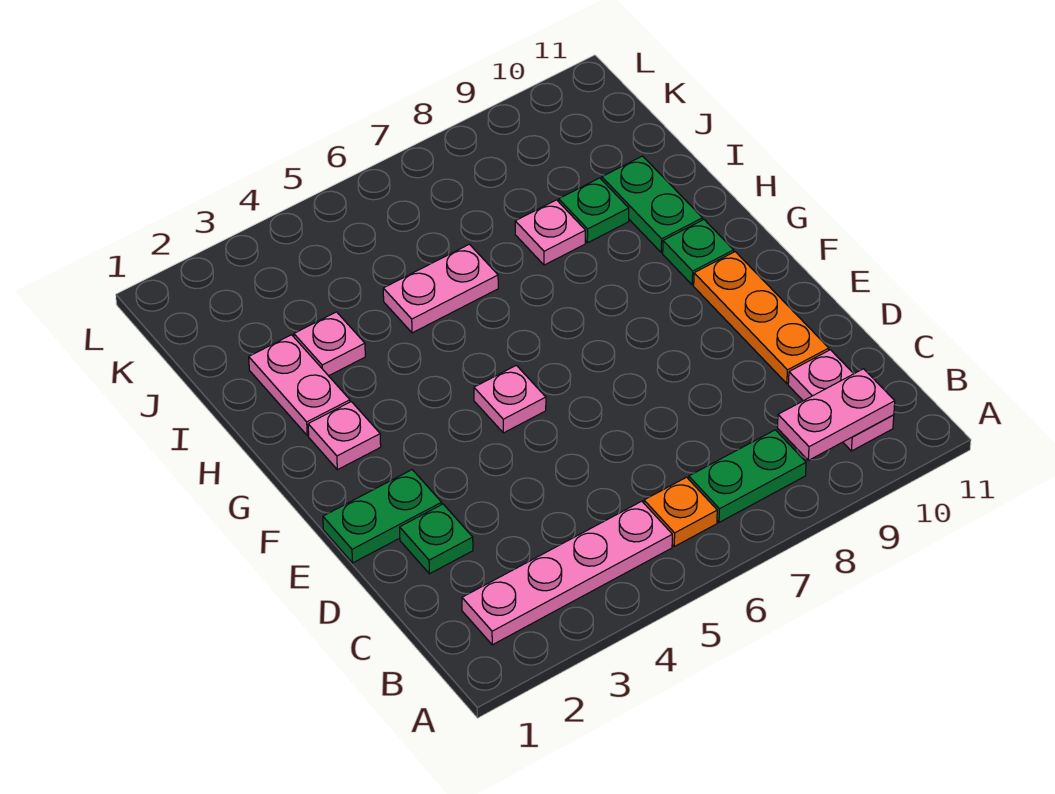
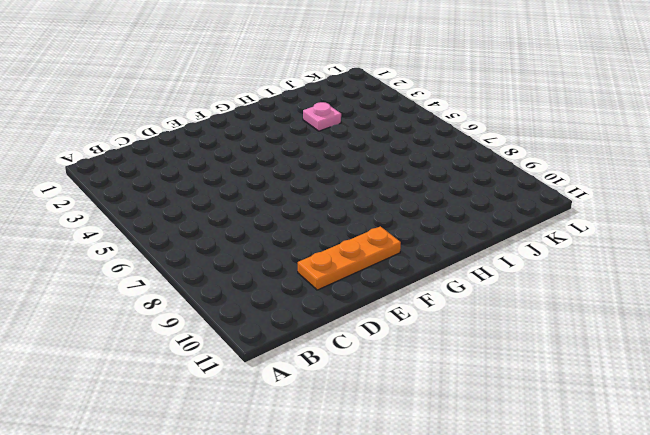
none -> pink 1x4 plate [462,501,672,645]
none -> orange 1x1 plate [644,477,717,547]
none -> green 1x2 plate [689,430,806,522]

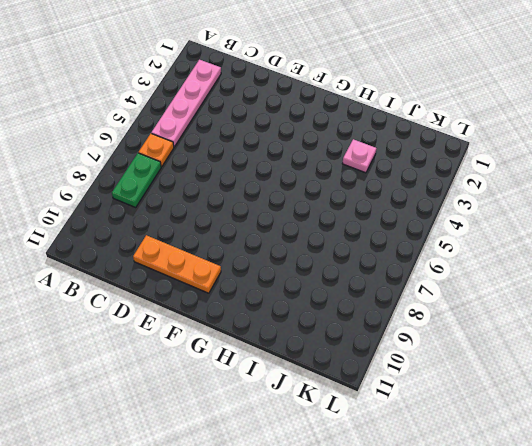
none -> pink 1x2 plate [788,350,894,451]
none -> green 1x1 plate [400,504,473,574]
none -> green 1x2 plate [323,470,442,563]

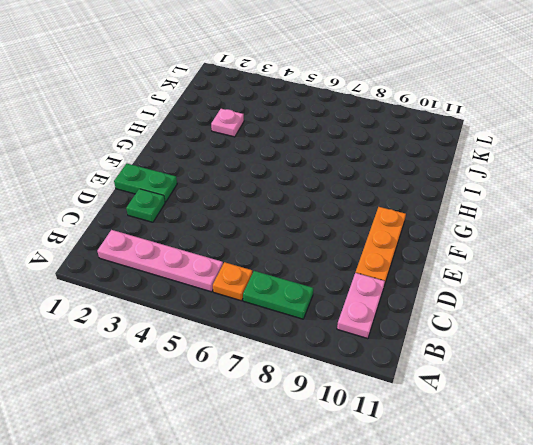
none -> pink 1x1 plate [474,365,546,433]
none -> pink 1x1 plate [308,402,381,470]
none -> green 1x1 plate [663,220,734,285]

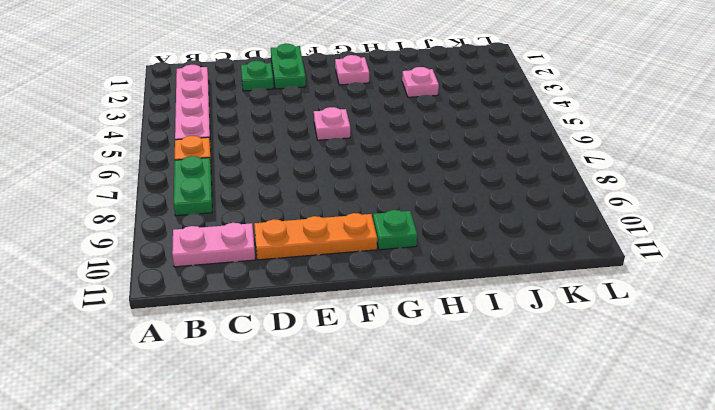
none -> pink 1x2 plate [249,335,350,436]
none -> green 1x2 plate [602,156,703,253]
none -> pink 1x2 plate [383,244,498,333]

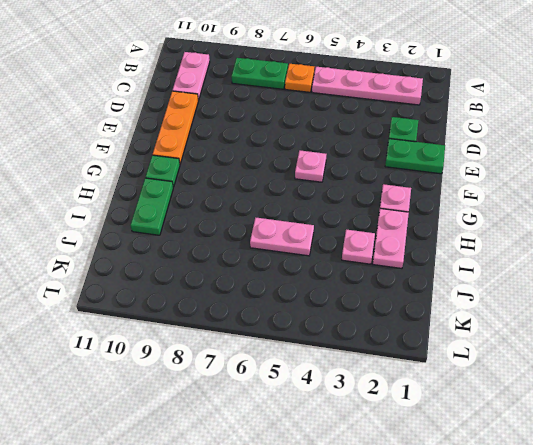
none -> pink 1x1 plate [515,200,586,265]
none -> green 1x1 plate [559,178,629,243]
none -> pink 1x2 plate [777,369,895,460]

